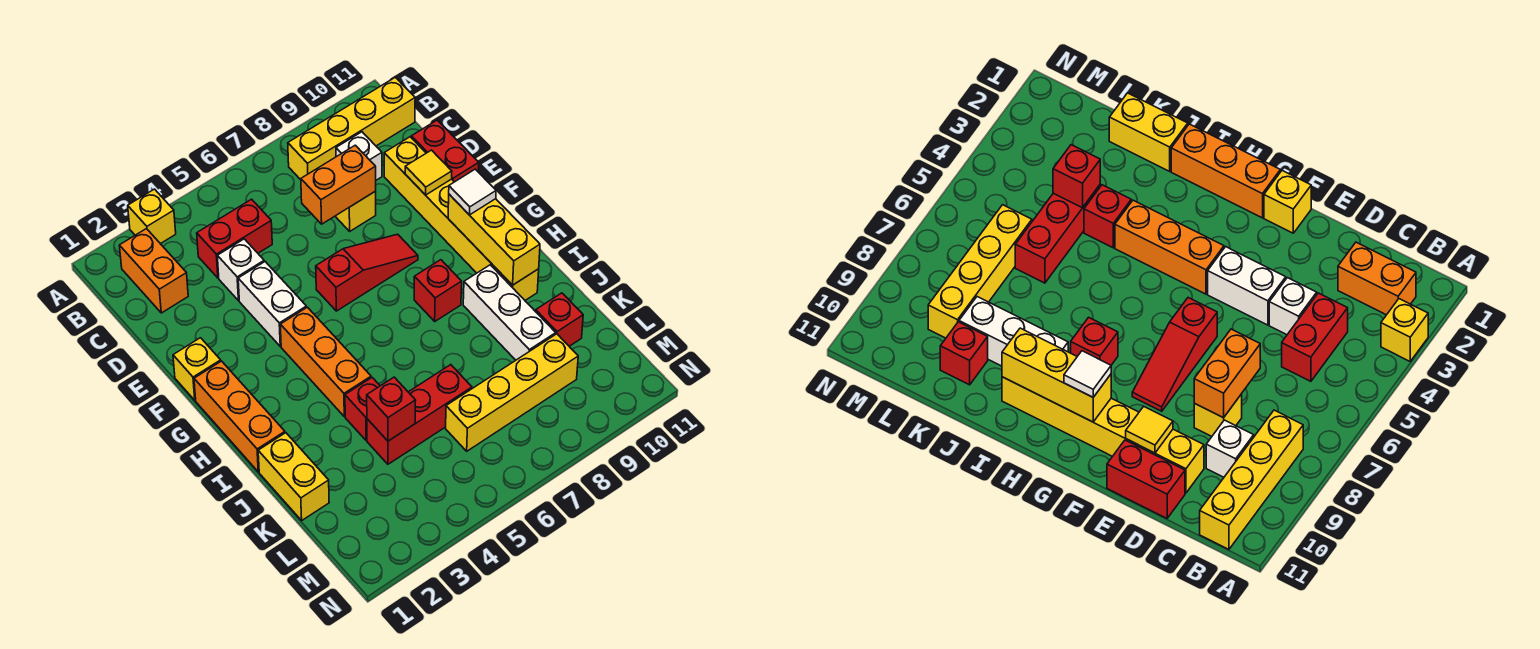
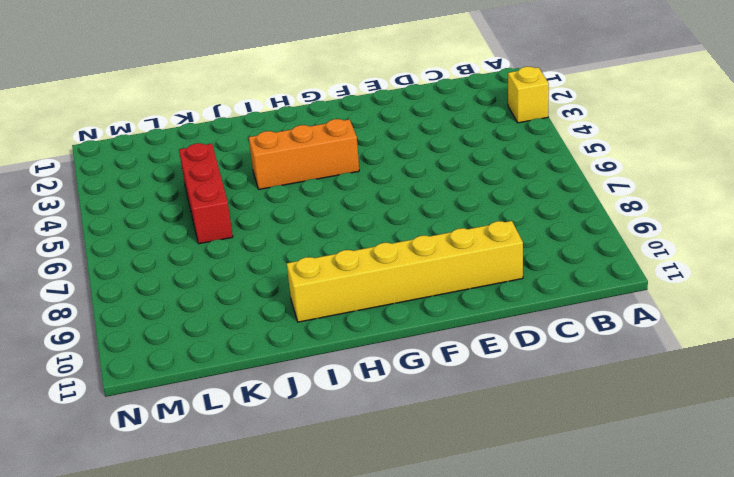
none -> orange 1x2 brick [119,229,188,313]
none -> yellow 1x4 brick [288,77,415,180]
none -> red 1x2 brick [197,199,272,278]

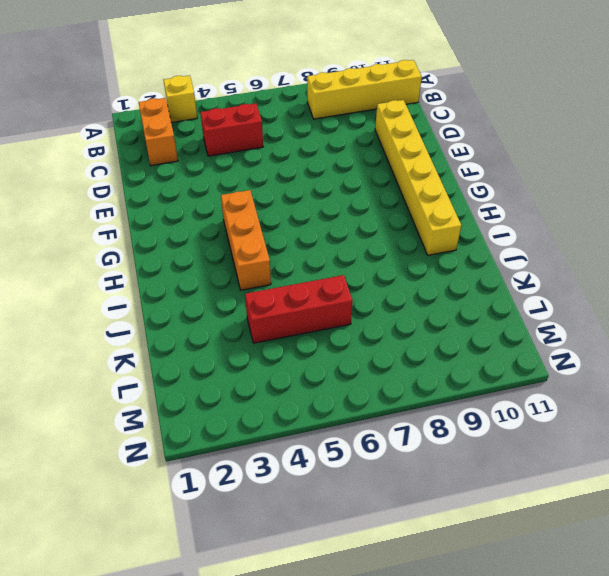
none -> white 1x1 brick [336,132,382,180]
none -> white 1x1 brick [217,239,264,301]
none -> yellow 1x1 brick [335,191,376,231]

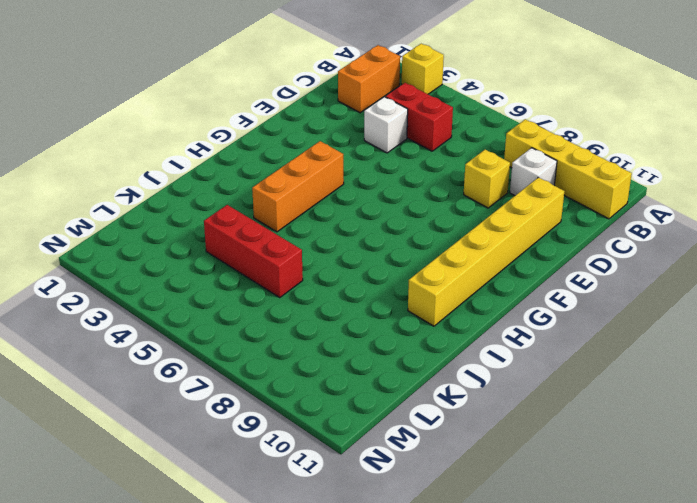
none -> red 1x2 brick [411,120,479,182]
none -> white 1x2 brick [238,262,306,346]
none -> yellow 1x1 brick [173,338,221,400]

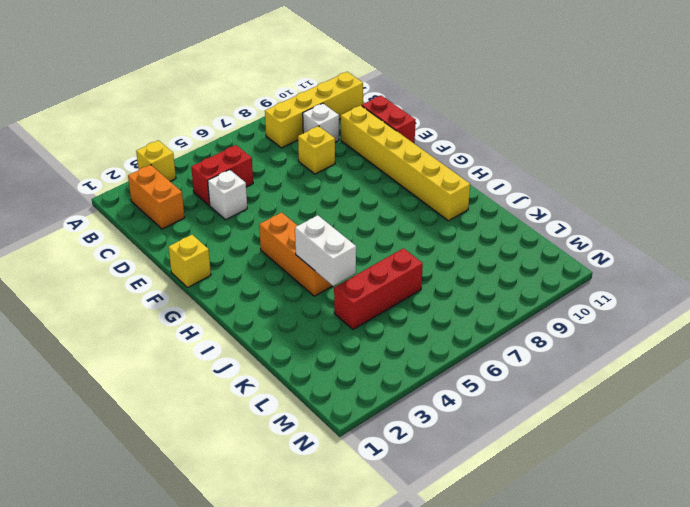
white 1x2 brick [295,215,356,286] -> white 1x2 brick moved to [238,262,306,346]
none -> red 1x3 slope [316,234,418,311]
none -> orange 1x3 brick [194,361,285,472]
none -> red 1x1 brick [414,260,462,321]

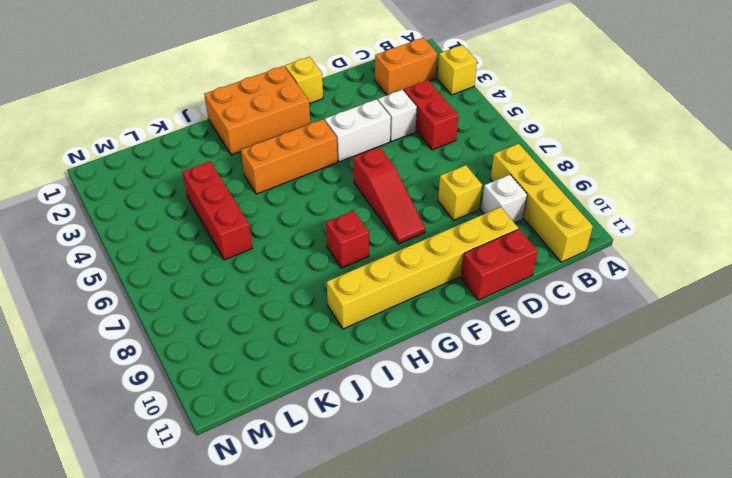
orange 2x3 brick [204,66,310,155] -> orange 1x3 brick [194,361,285,472]
none -> white 1x3 brick [463,265,556,360]
none -> yellow 1x2 brick [258,433,329,520]
none -> red 1x1 brick [345,378,380,440]

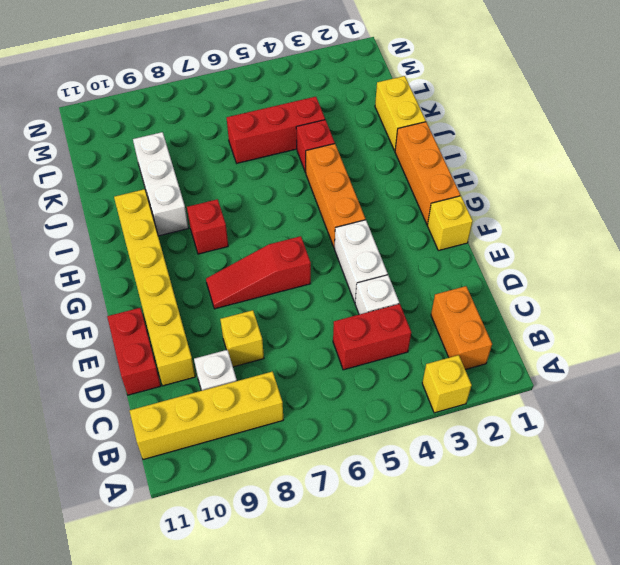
none -> red 1x1 brick [536,293,583,346]
none -> yellow 1x4 brick [446,334,578,451]
none -> orange 1x2 brick [301,145,376,224]

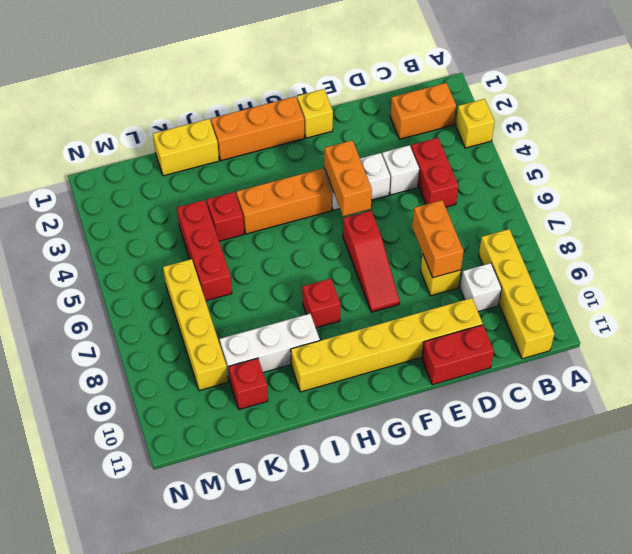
orange 1x2 brick [324,140,372,216] -> none
none -> yellow 1x1 tile [405,150,452,195]
none -> yellow 1x3 brick [448,194,540,285]
none -> red 1x1 brick [367,377,416,441]

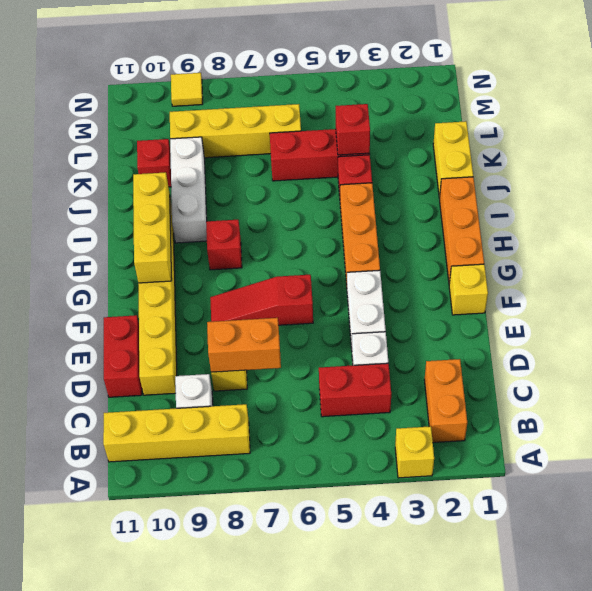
yellow 1x1 tile [171,73,203,106] -> yellow 1x1 tile moved to [405,150,452,195]
none -> white 1x1 tile [449,169,496,215]

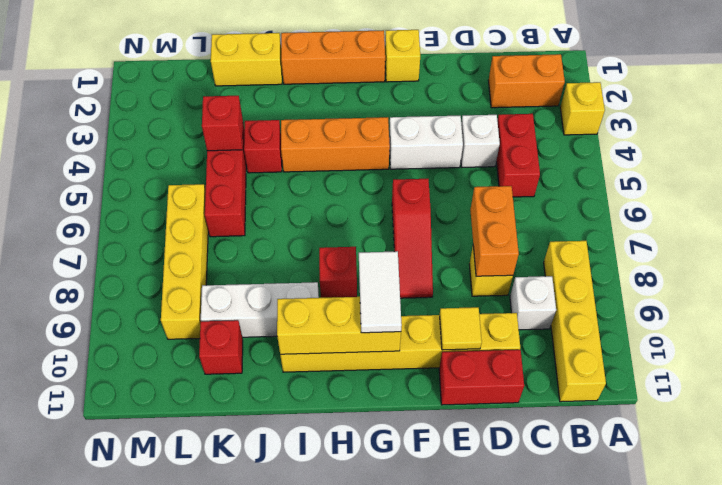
white 1x2 tile [359,251,402,333] -> white 1x1 tile [449,169,496,215]

